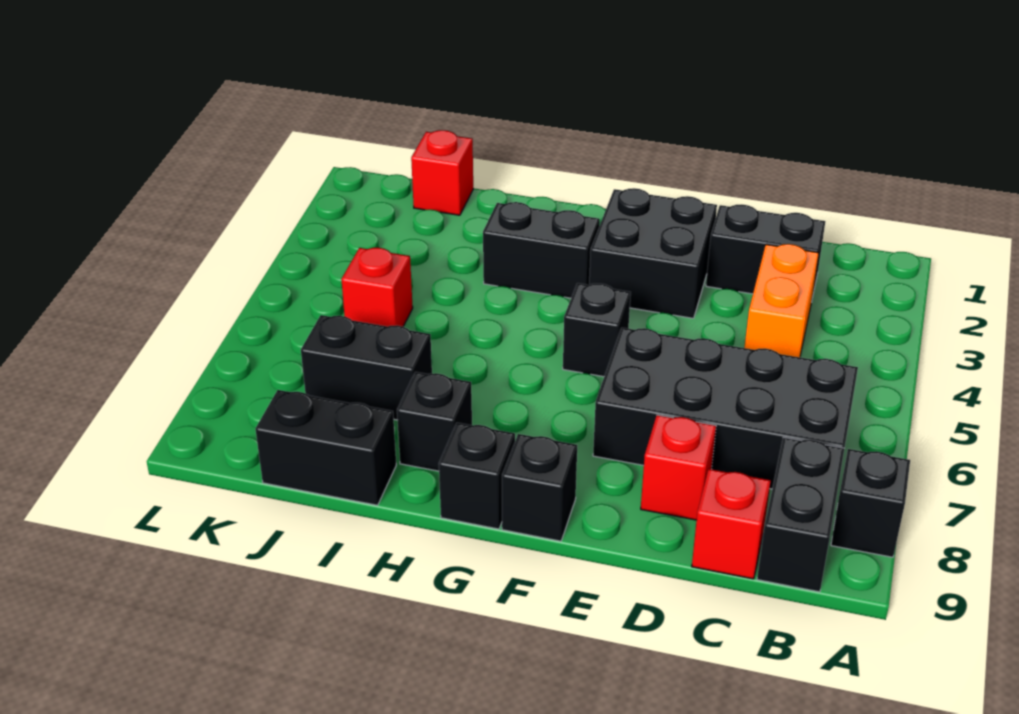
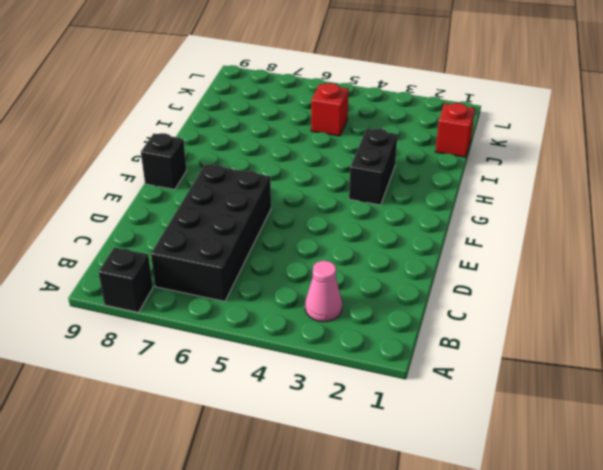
pink 1x1 cone [305,261,342,322] -> none
none -> black 1x2 brick [757,437,845,592]
none -> black 1x2 brick [706,204,825,297]
none -> orange 1x2 brick [744,244,819,357]

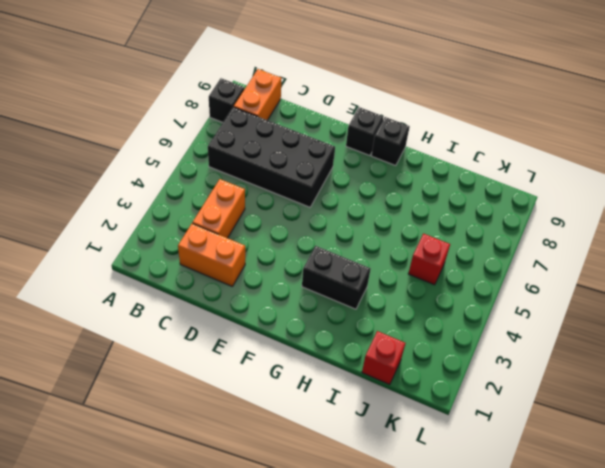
orange 1x2 brick [234,69,282,120] -> black 1x2 brick [757,437,845,592]
orange 1x2 brick [178,224,245,287] -> black 1x2 brick [706,204,825,297]
none -> red 1x1 brick [692,469,771,579]
none -> red 1x1 brick [641,415,716,520]
none -> black 2x2 brick [589,188,717,318]

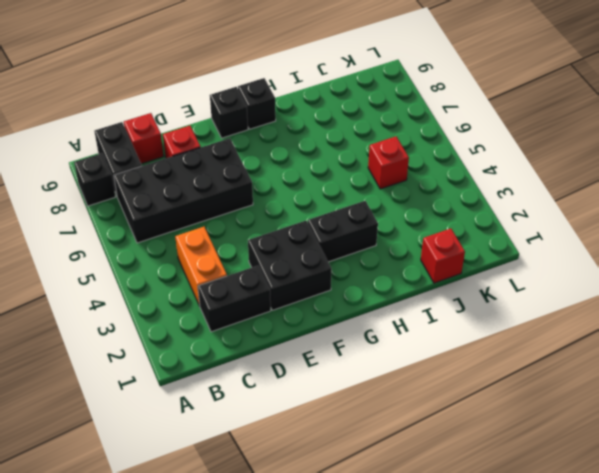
none -> black 1x1 brick [563,283,631,377]
none -> black 1x1 brick [397,372,472,471]
none -> black 1x2 brick [301,315,432,420]

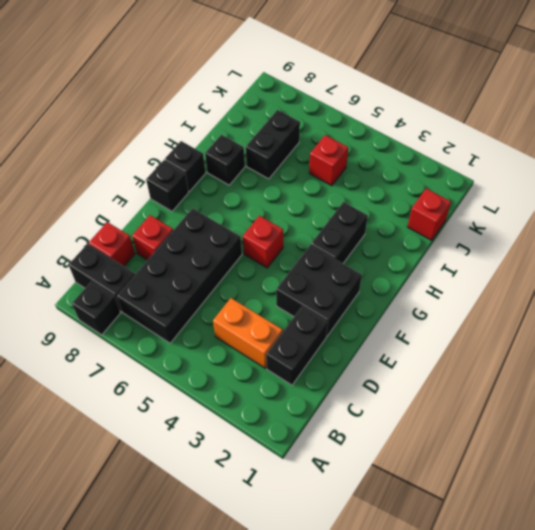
red 1x1 brick [243,216,283,268] -> black 1x1 brick [563,283,631,377]
none -> black 1x2 brick [255,390,396,505]

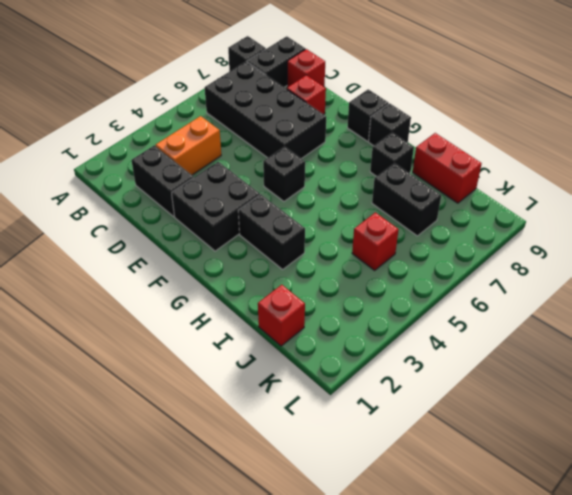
red 1x2 brick [413,133,482,203] -> black 1x2 brick [255,390,396,505]

